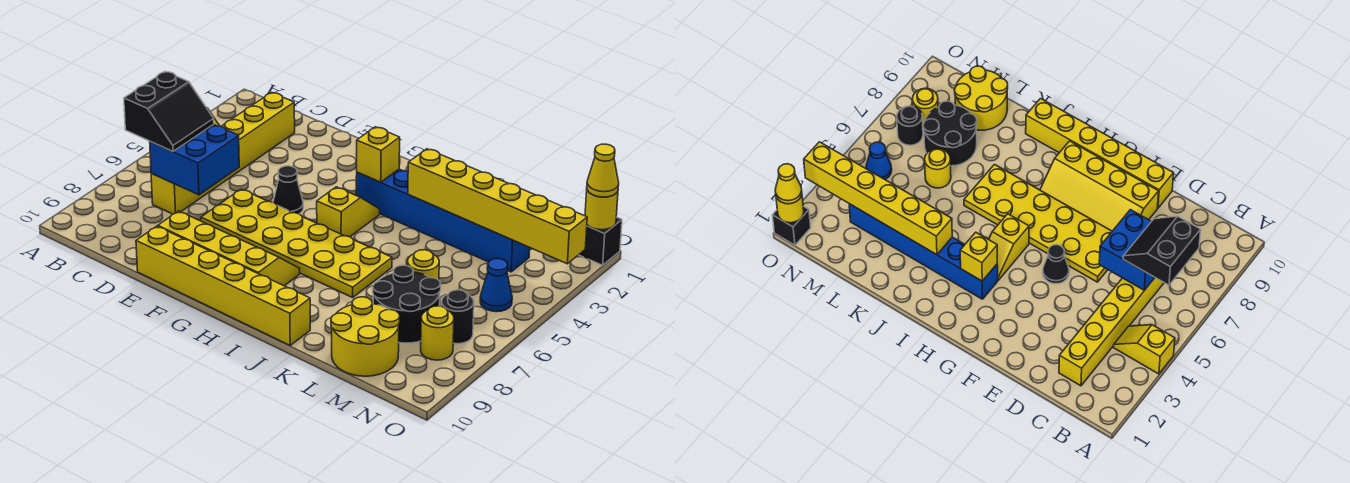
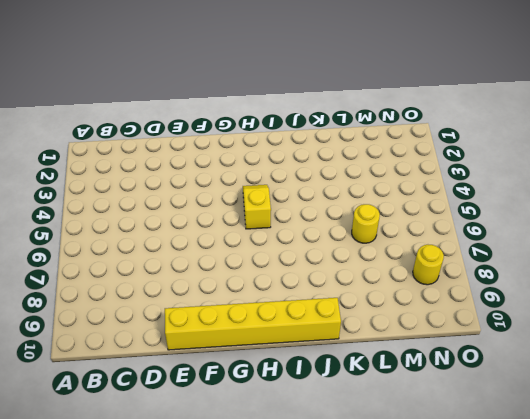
none -> yellow 1x2 slope [1114,325,1175,374]
none -> yellow 1x6 brick [151,92,295,214]
none -> yellow 2x6 plate [201,189,392,297]

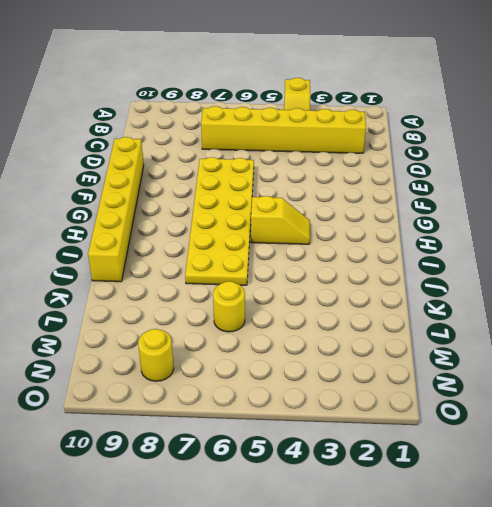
none -> yellow 2x4 slope [158,211,300,286]
none -> black 1x1 cone [273,166,303,214]
none -> blue 1x6 brick [356,169,530,272]

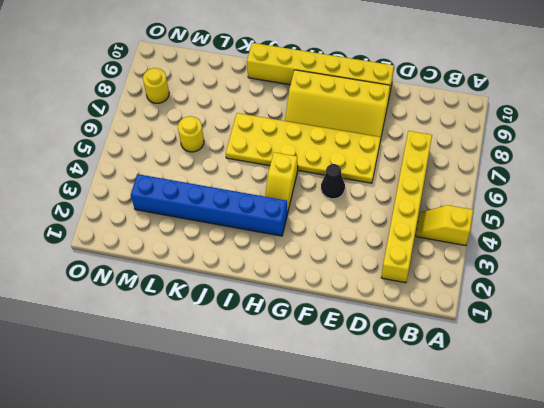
none -> black 2x2 round brick [373,265,441,343]
none -> yellow 2x2 round brick [331,297,400,376]
none -> blue 1x1 cone [480,258,512,312]

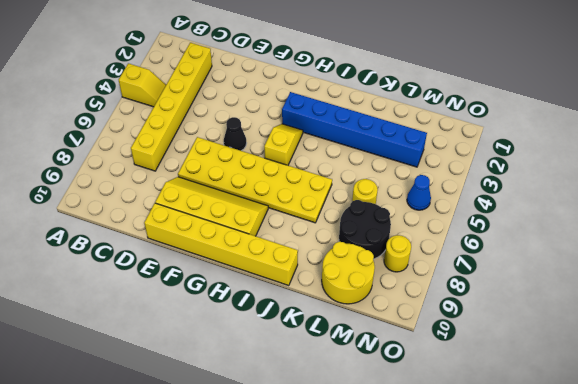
none -> black 1x1 round brick [441,290,474,344]
none -> black 1x1 brick [579,217,622,265]
none -> blue 2x2 brick [150,124,239,195]

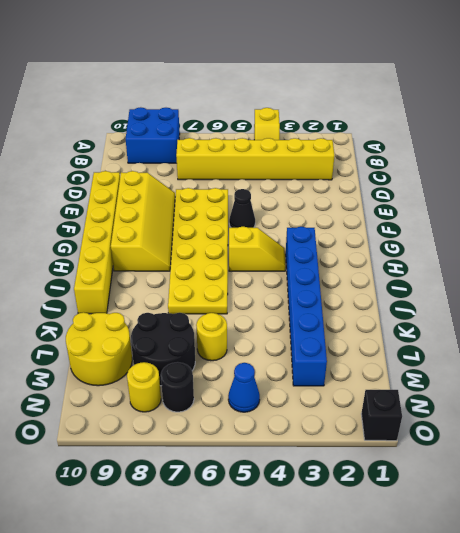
blue 2x2 brick [126,107,180,163] -> blue 2x2 brick moved to [150,124,239,195]
none -> yellow 1x1 brick [357,127,400,182]
none -> yellow 1x6 brick [408,149,587,264]
none -> yellow 1x1 round brick [585,190,618,230]

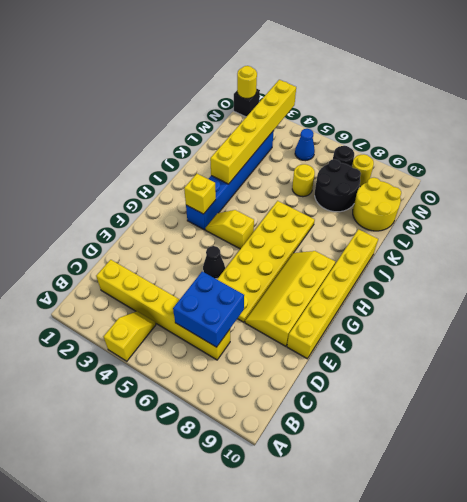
none -> black 2x2 slope [124,72,214,151]
none -> yellow 1x1 cone [587,144,619,197]

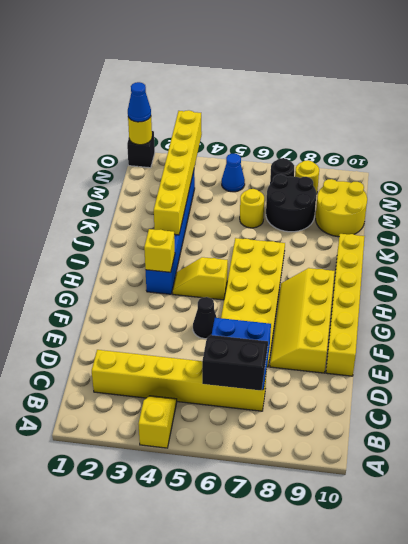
blue 1x1 cone [128,82,151,122] -> yellow 1x1 cone [587,144,619,197]

